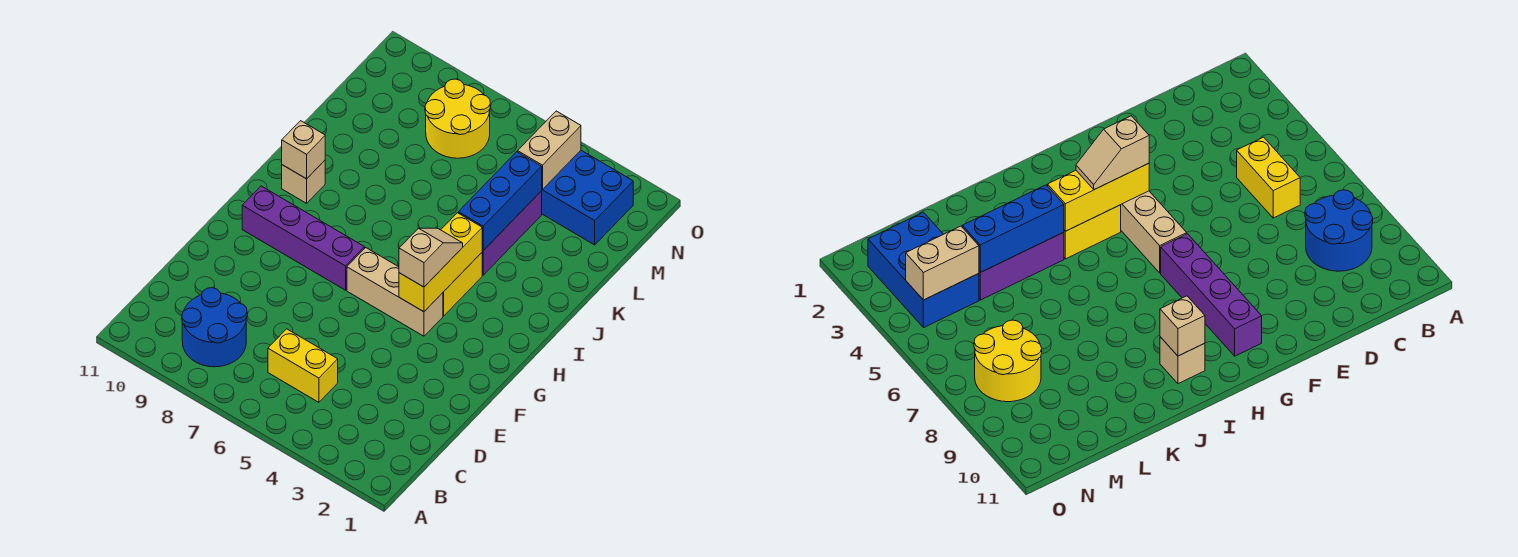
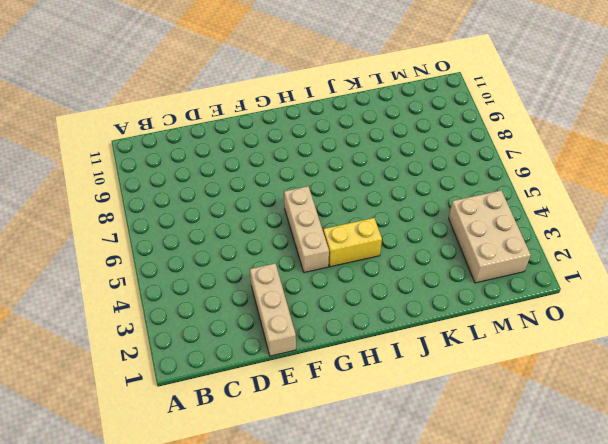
tan 1x3 brick [250,264,296,356] -> none
tan 2x3 brick [449,191,531,283] -> blue 2x3 brick [542,150,633,245]
none -> blue 2x2 round brick [182,288,247,367]
none -> yellow 1x2 brick [268,329,338,402]
none -> purple 1x4 brick [242,186,364,290]

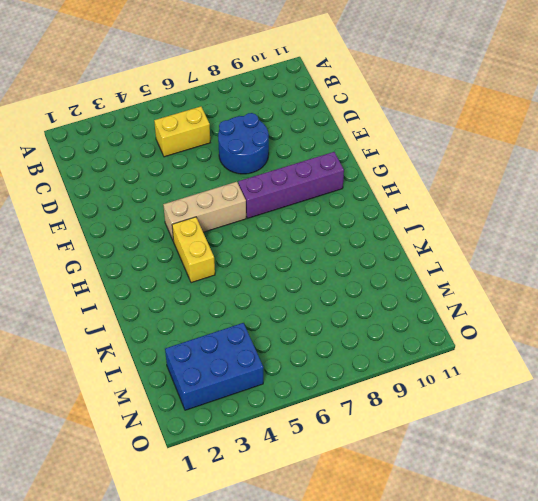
blue 2x2 round brick [218,113,269,174] -> blue 2x2 round brick moved to [182,288,247,367]
none -> tan 1x1 brick [282,161,325,203]
none -> purple 1x3 brick [482,191,542,275]
none -> yellow 2x2 round brick [425,79,490,158]

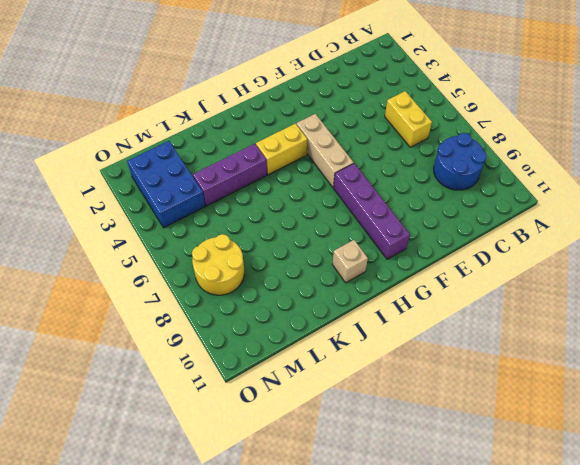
none -> yellow 1x3 brick [399,213,482,312]
none -> tan 1x1 brick [282,121,325,179]
none -> blue 1x3 brick [458,152,542,251]

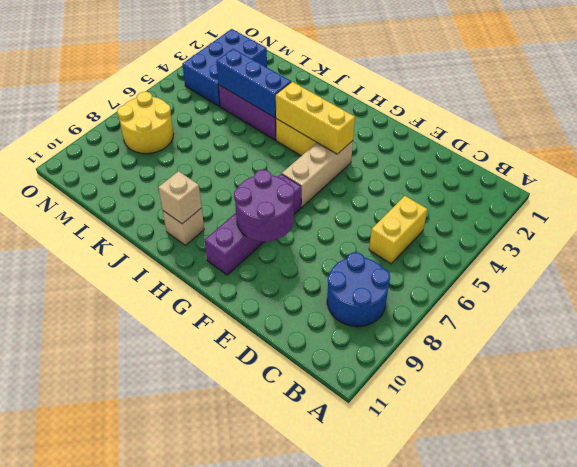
purple 2x2 round brick [234,170,295,242] -> none
none -> tan 1x2 brick [518,111,581,190]
none -> tan 1x2 slope [399,228,463,287]

